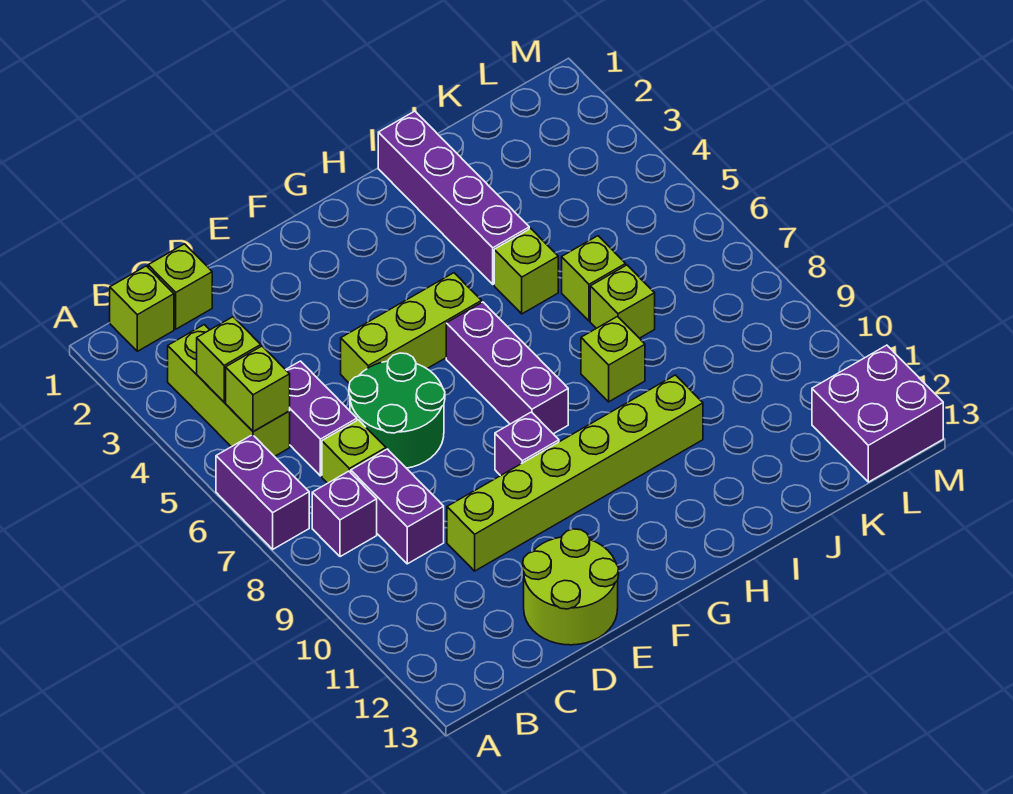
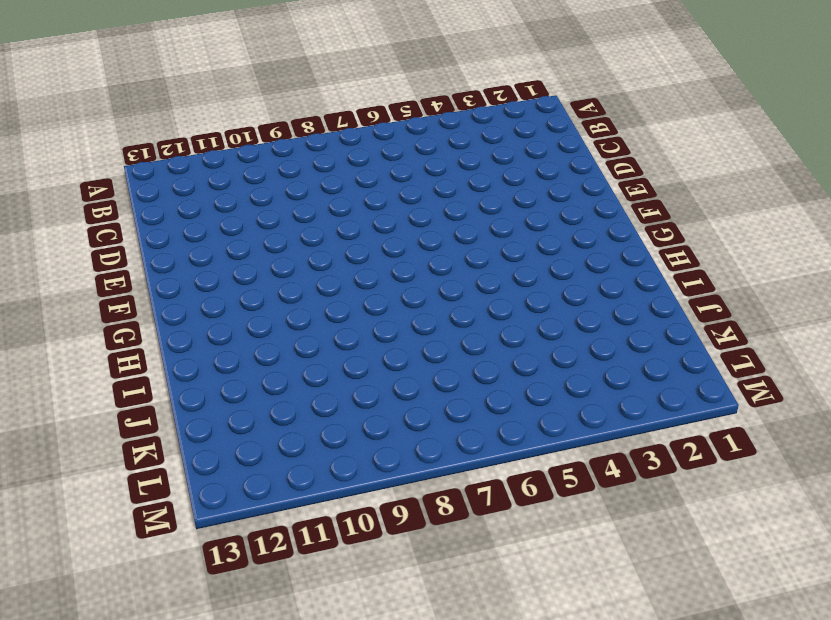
none -> purple 1x2 brick [216,435,309,549]
none -> lime 1x1 brick [110,266,174,351]
none -> lime 1x3 brick [168,325,290,457]

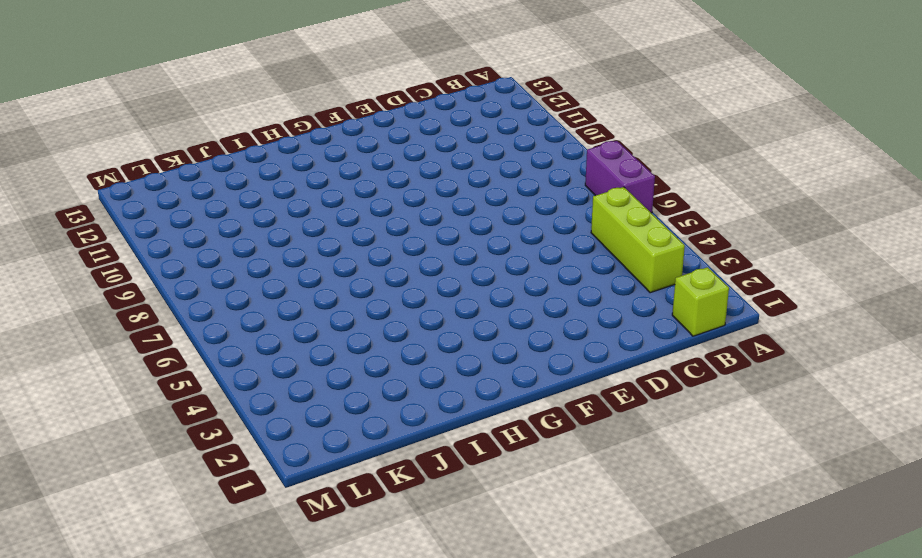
none -> purple 1x1 brick [312,471,377,557]
none -> lime 1x1 brick [148,244,212,329]
none -> purple 1x2 brick [286,361,357,476]

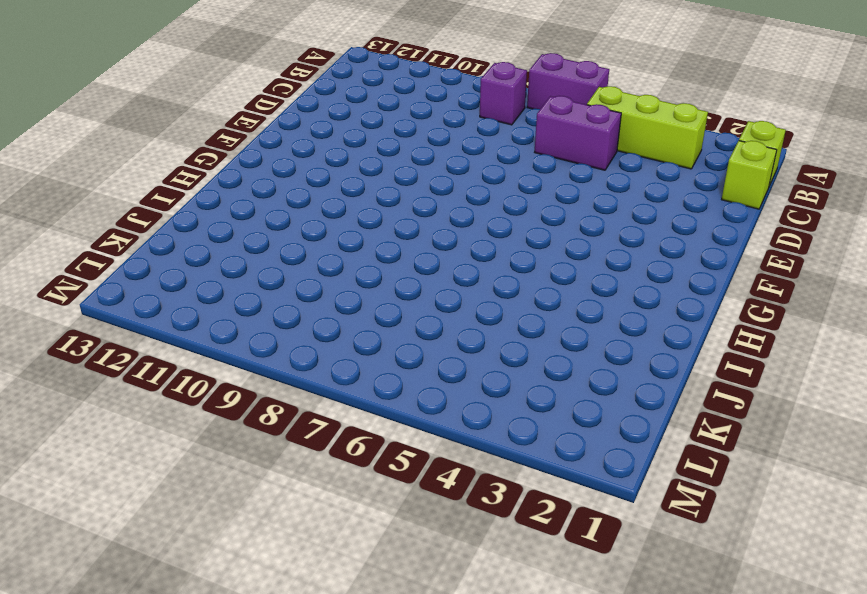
none -> lime 1x1 brick [322,420,386,483]
none -> purple 1x2 brick [351,449,444,564]
none -> green 2x2 round brick [349,353,445,468]

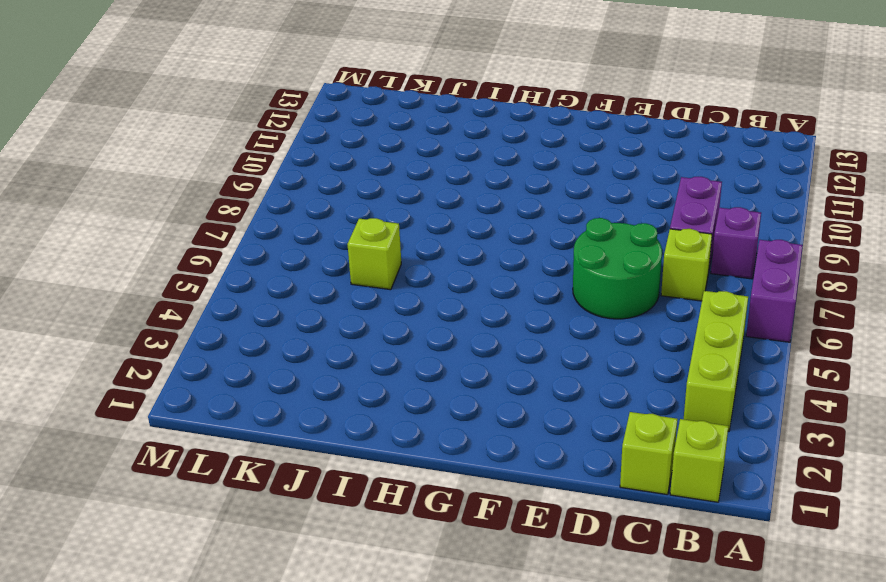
none -> purple 1x2 brick [286,361,357,476]
none -> lime 1x6 brick [447,375,703,571]
none -> lime 2x2 round brick [523,529,619,645]

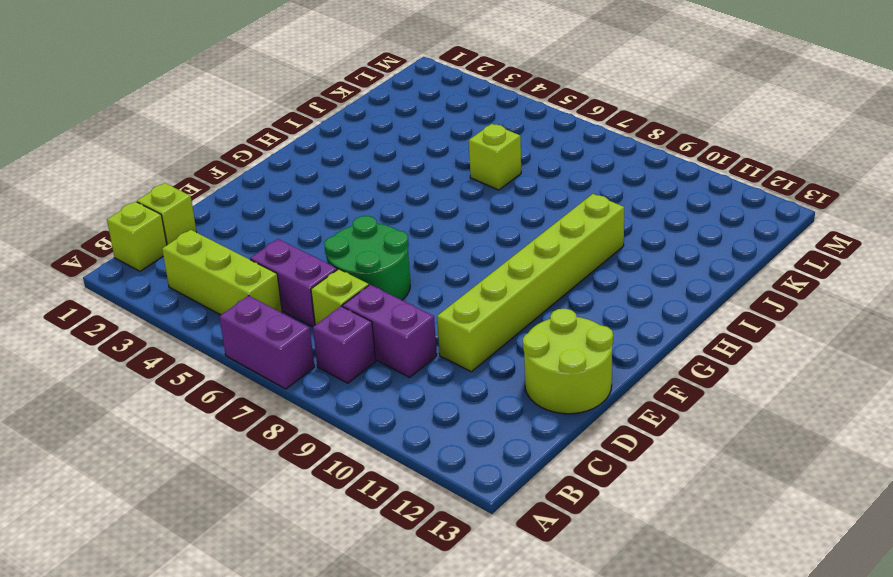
none -> lime 1x3 brick [341,273,482,384]
none -> purple 1x1 brick [495,412,559,476]
none -> purple 1x3 brick [446,302,568,434]

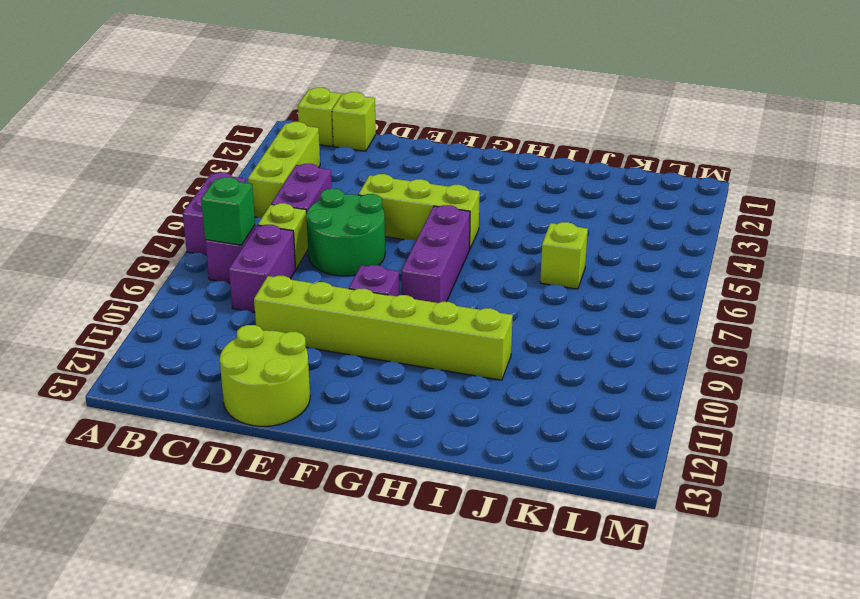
green 1x1 brick [201,177,255,245] -> none
none -> purple 1x4 brick [378,111,529,284]
none -> lime 1x1 brick [494,228,558,314]
none -> lime 1x1 brick [581,317,645,402]

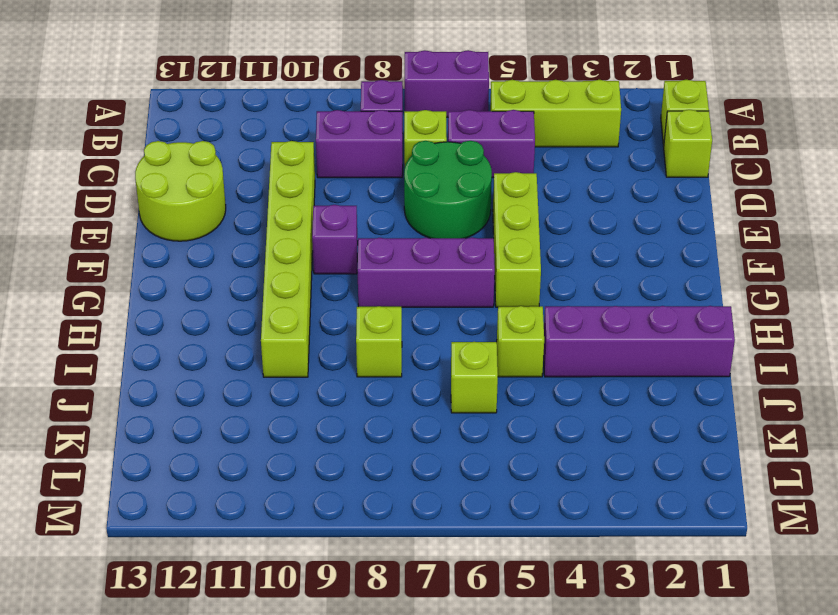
none -> lime 1x1 brick [590,265,655,338]
none -> purple 2x2 brick [812,345,943,482]
none -> lime 1x1 brick [197,317,261,402]

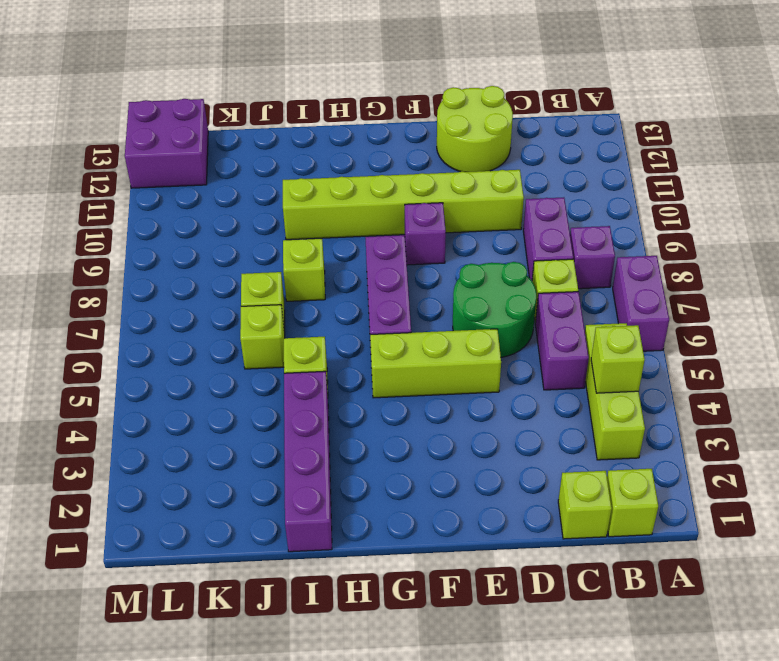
none -> lime 1x1 brick [226,346,290,432]

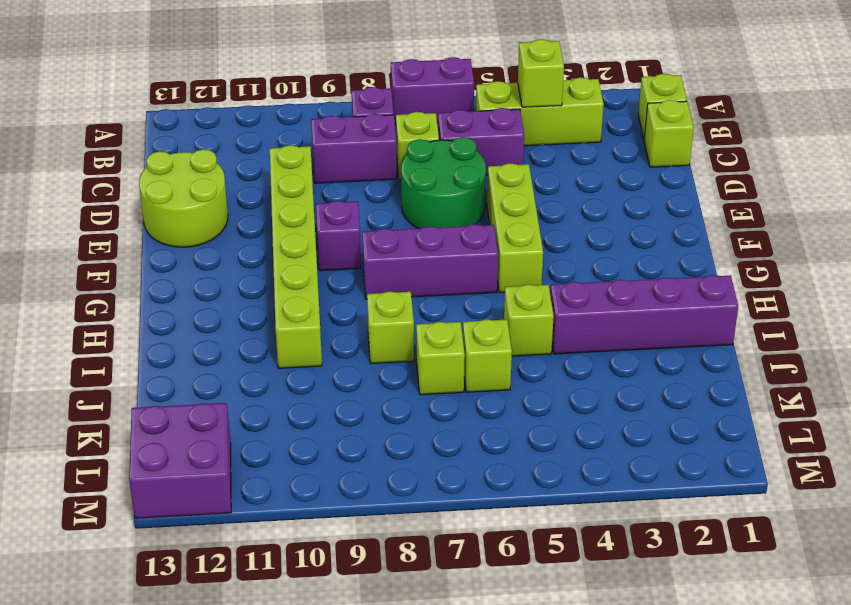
none -> lime 1x1 brick [226,346,290,432]

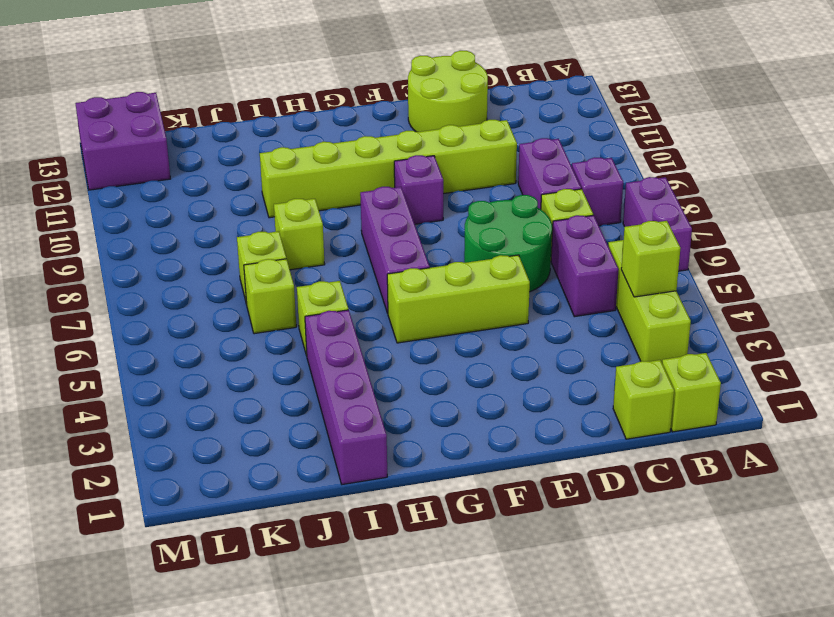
none -> lime 1x1 brick [226,346,290,432]

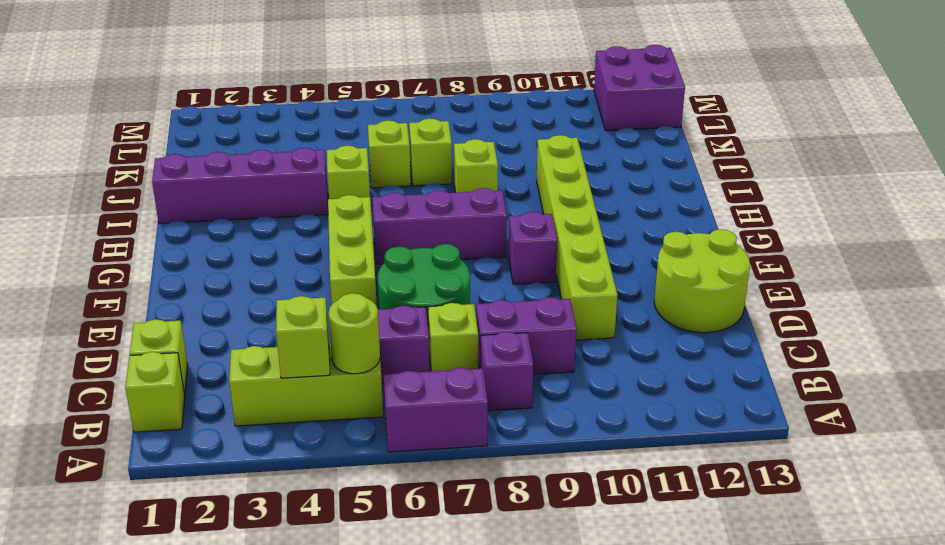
lime 1x1 round brick [329,293,380,374] -> lime 1x1 brick [226,346,290,432]

